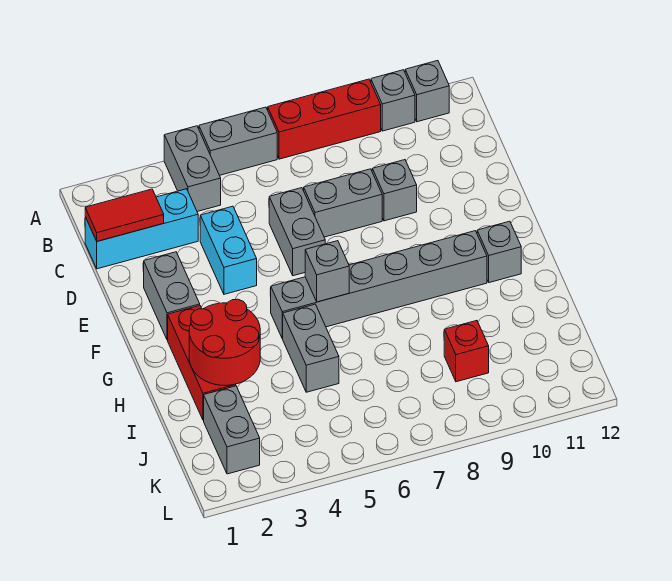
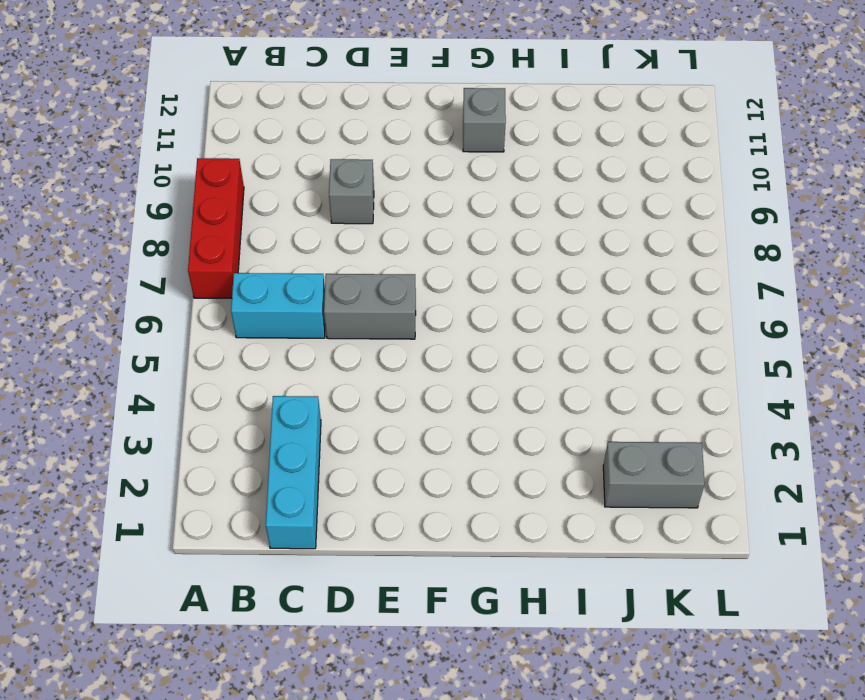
cyan 1x2 brick [231,273,325,338] -> cyan 1x2 brick moved to [200,206,257,294]
none -> grey 1x2 brick [164,126,221,212]
none -> grey 1x2 brick [199,107,277,175]
none -> grey 1x1 brick [371,70,415,131]

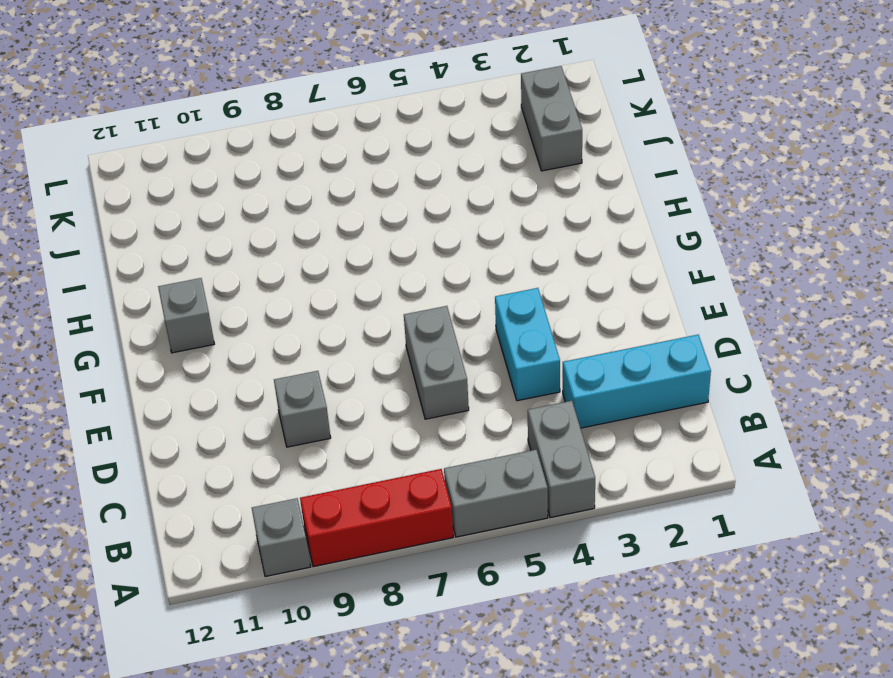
none -> grey 1x1 brick [405,61,449,122]
none -> grey 1x2 brick [304,169,382,237]
none -> grey 1x2 brick [144,252,200,340]

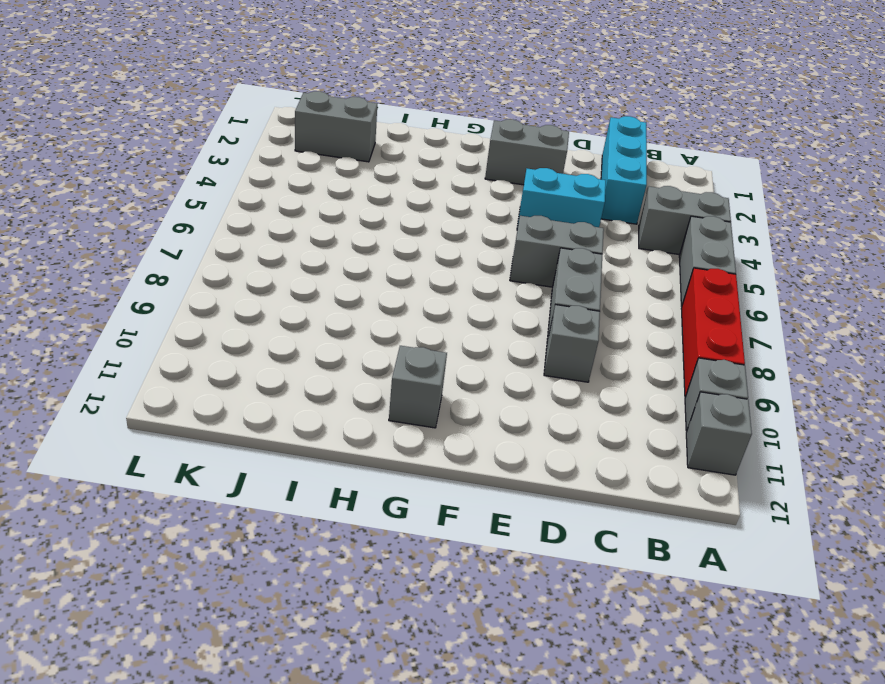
none -> red 1x3 brick [168,306,236,420]
none -> grey 1x6 brick [271,231,487,338]
none -> grey 1x2 brick [282,304,339,392]

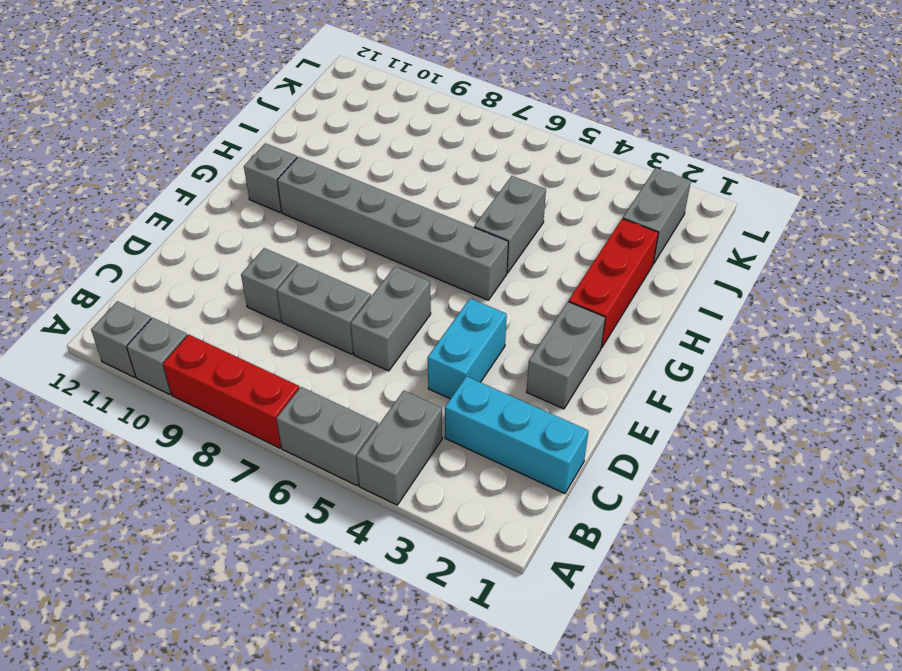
none -> red 1x1 brick [444,321,489,382]
none -> red 1x2 tile [85,189,164,241]
none -> grey 1x1 brick [305,241,349,302]

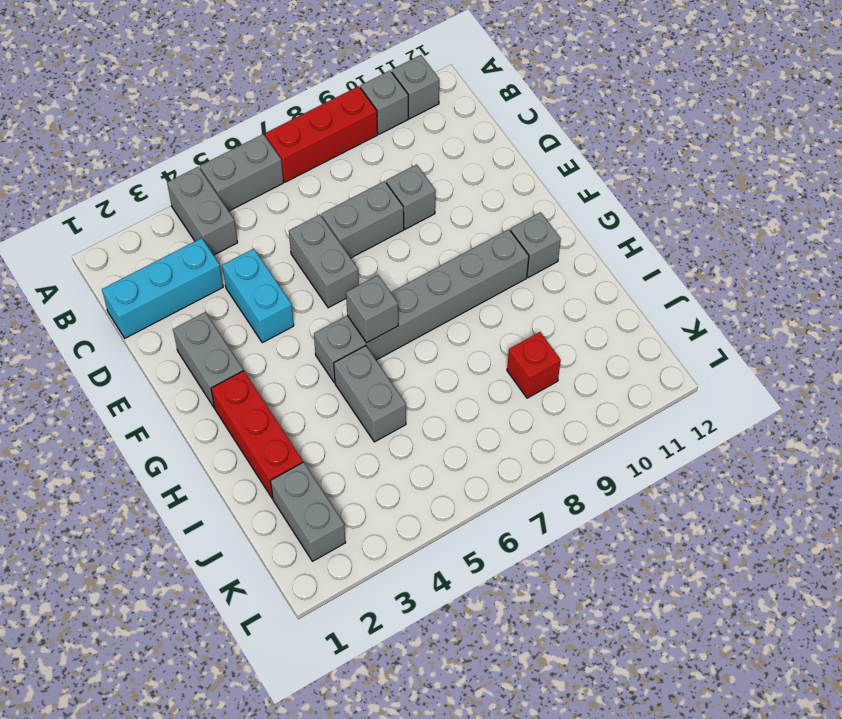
none -> red 1x2 tile [85,189,164,241]
none -> red 2x2 round brick [189,299,260,386]

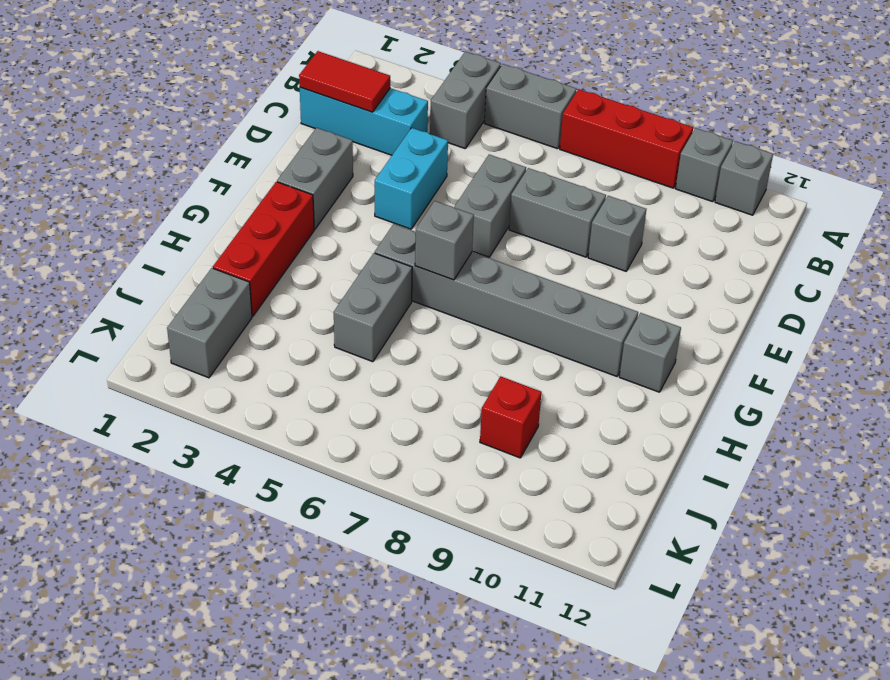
none -> red 2x2 round brick [189,299,260,386]

